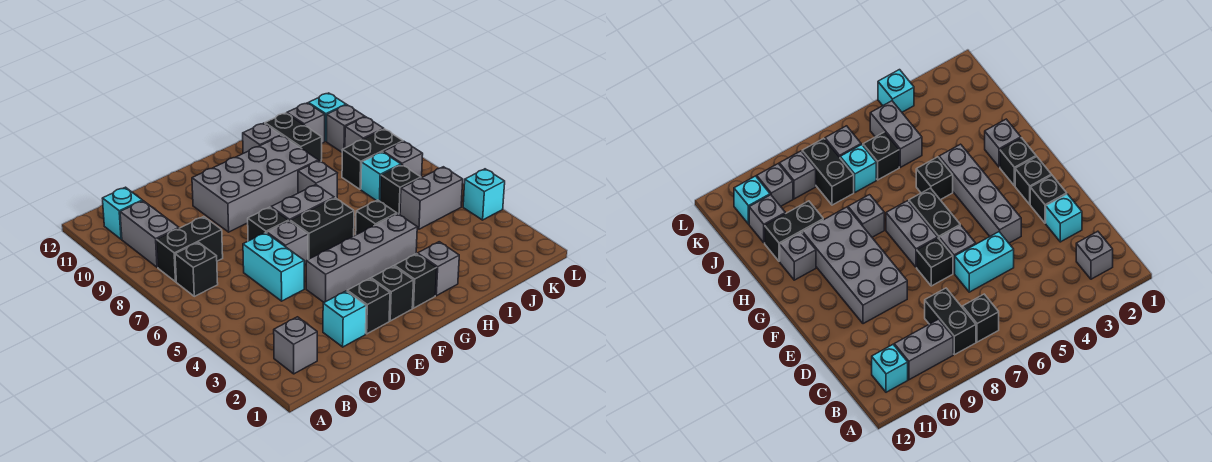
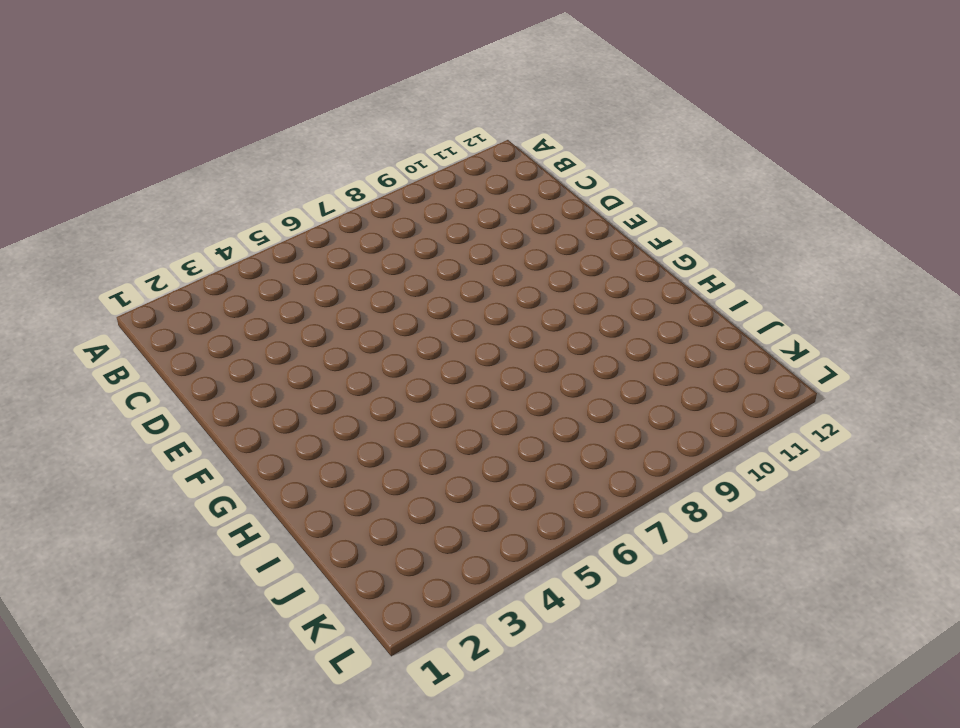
none -> grey 1x1 brick [274,317,317,374]
none -> black 1x1 brick [175,242,218,296]
none -> black 1x2 brick [157,217,223,282]
none -> grey 1x2 brick [120,201,179,267]

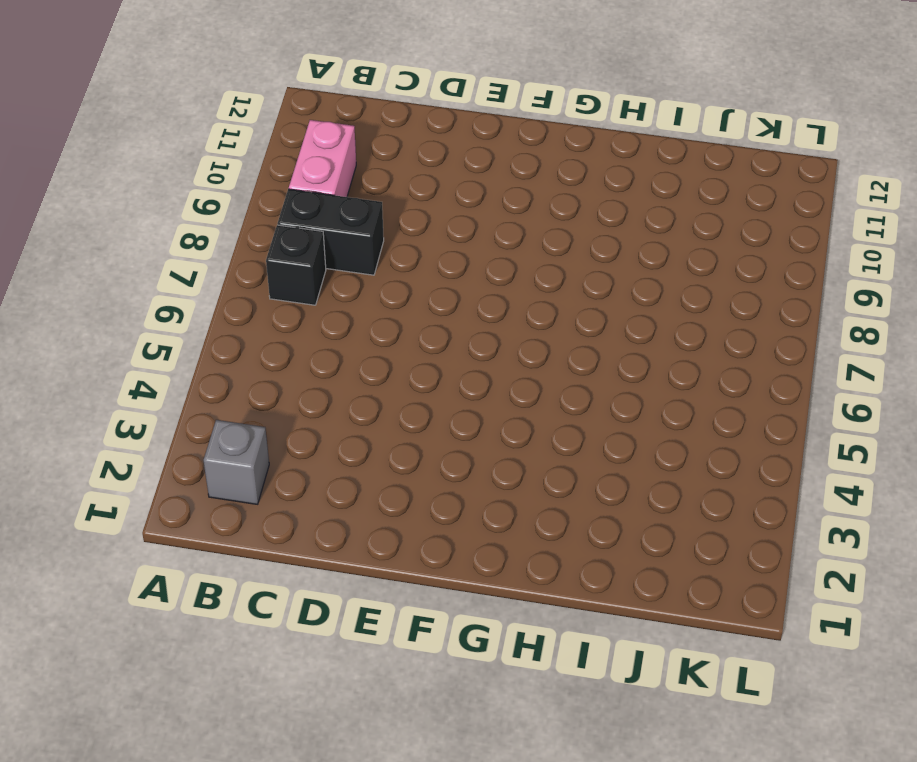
pink 1x2 brick [289,120,356,197] -> grey 1x2 brick [120,201,179,267]
none -> cyan 1x1 brick [102,187,142,239]
none -> cyan 1x1 brick [323,291,366,347]
none -> cyan 1x2 brick [243,233,304,301]
none -> black 1x1 brick [347,278,390,334]

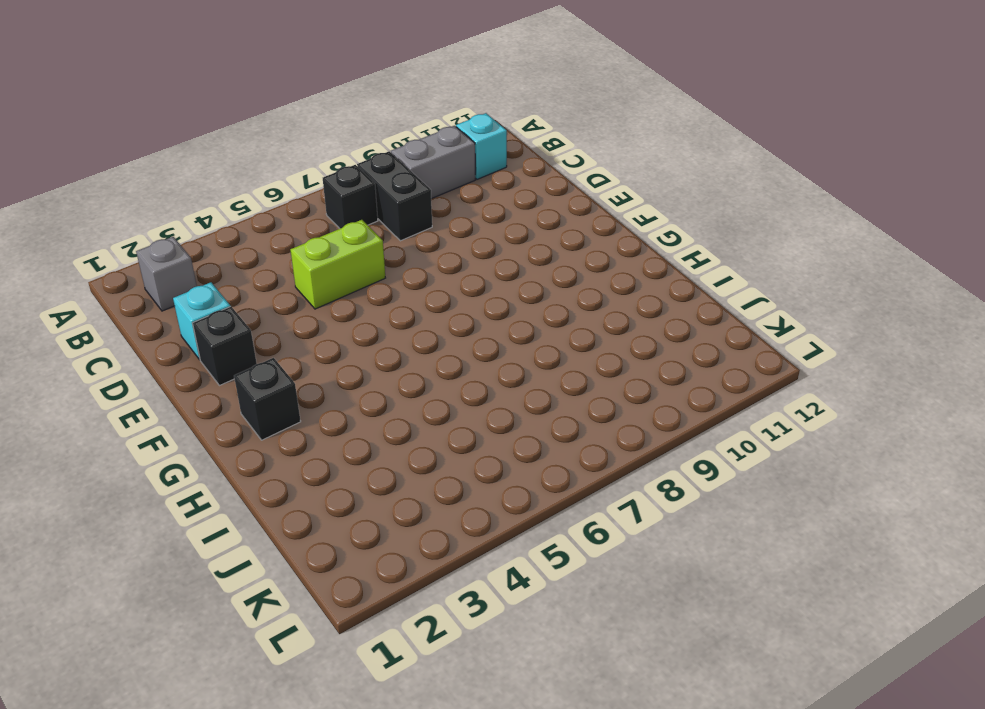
lime 1x2 brick [291,220,385,309] -> cyan 1x2 brick [243,233,304,301]
none -> grey 1x4 brick [306,214,417,302]
none -> grey 1x1 brick [267,221,308,265]
none -> black 1x1 brick [248,207,288,241]
none -> grey 2x4 brick [192,136,318,232]

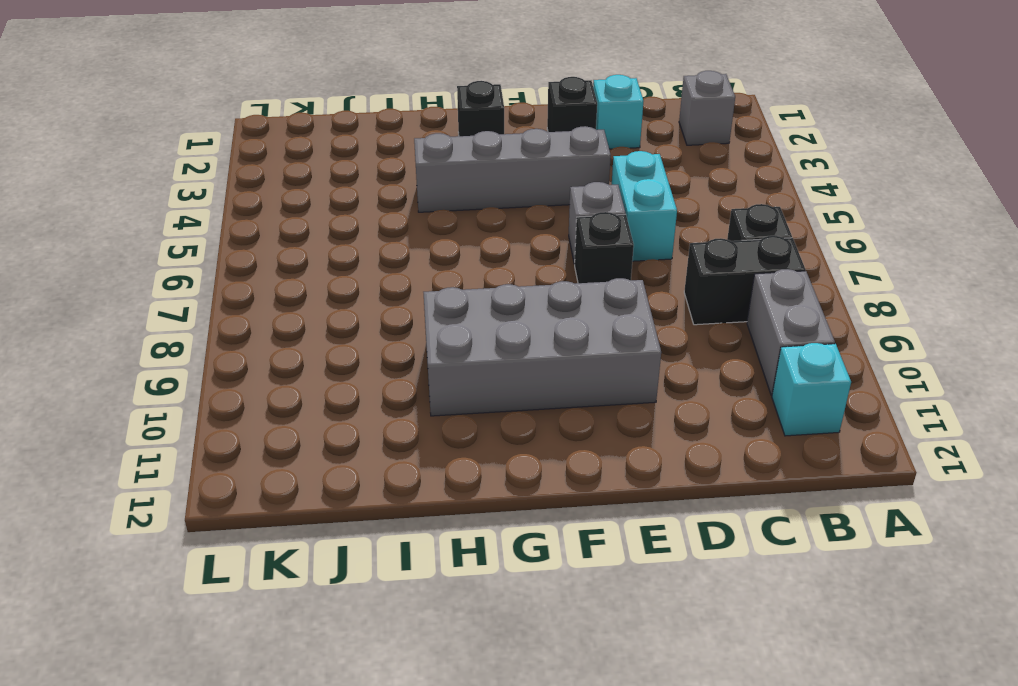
none -> black 1x1 brick [371,266,414,321]
none -> black 1x2 brick [290,198,354,259]
none -> grey 1x2 brick [271,185,334,221]
none -> grey 1x1 brick [418,242,459,296]

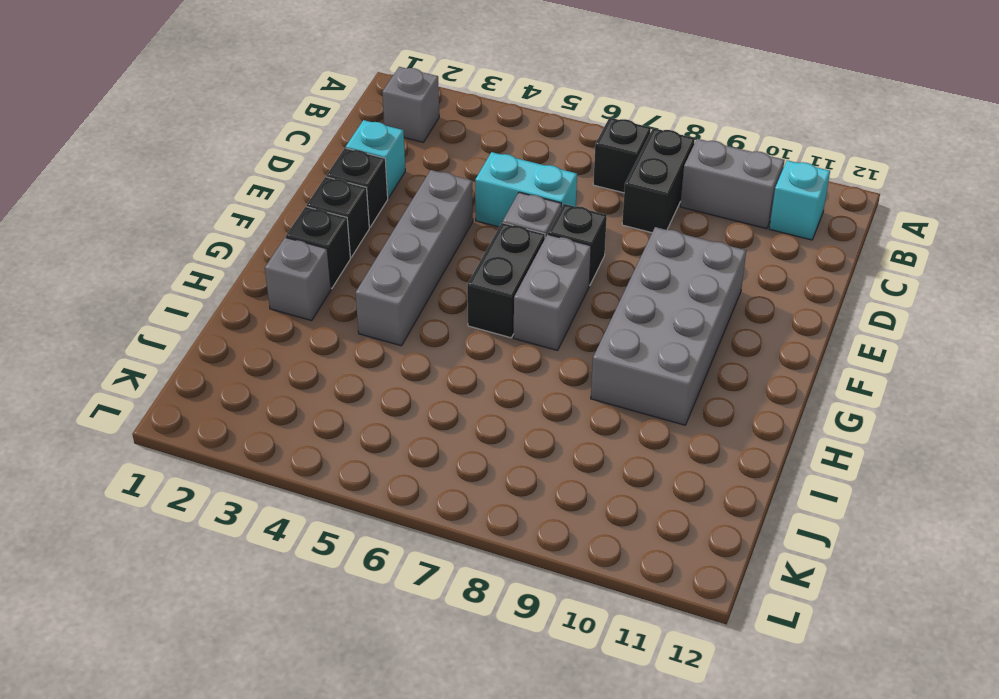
none -> black 1x1 brick [356,200,397,235]
none -> grey 1x1 brick [298,161,337,199]
none -> grey 1x1 brick [243,123,281,153]
none -> black 1x2 brick [265,113,322,161]

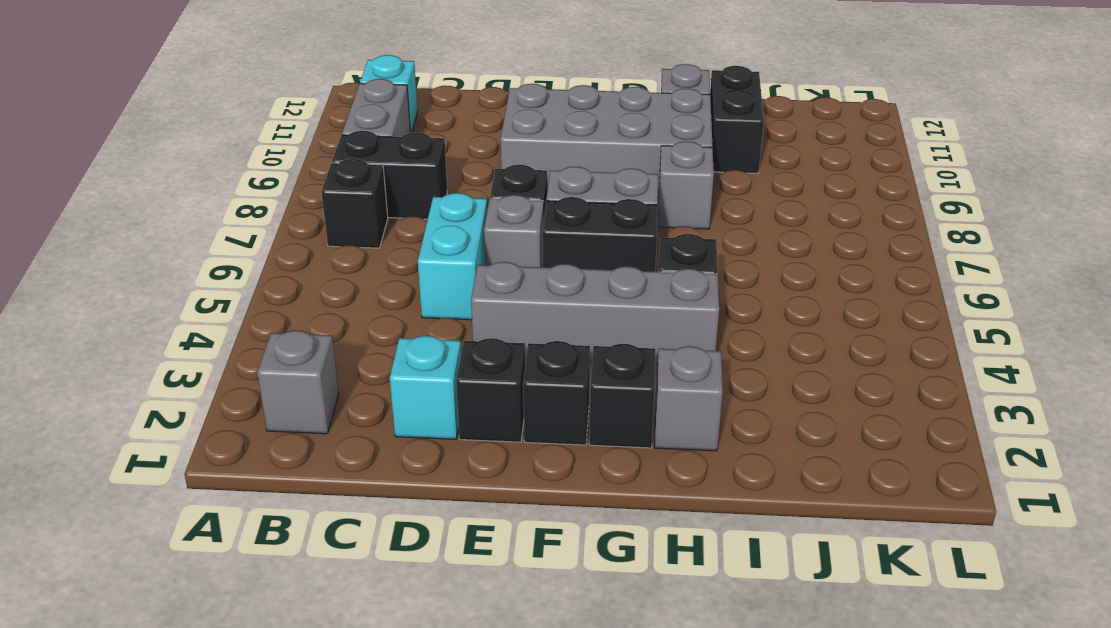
none -> grey 1x2 brick [400,167,463,229]
none -> black 1x1 brick [380,165,421,215]
none -> cyan 1x1 brick [361,152,401,201]
none -> black 1x2 brick [342,129,403,189]

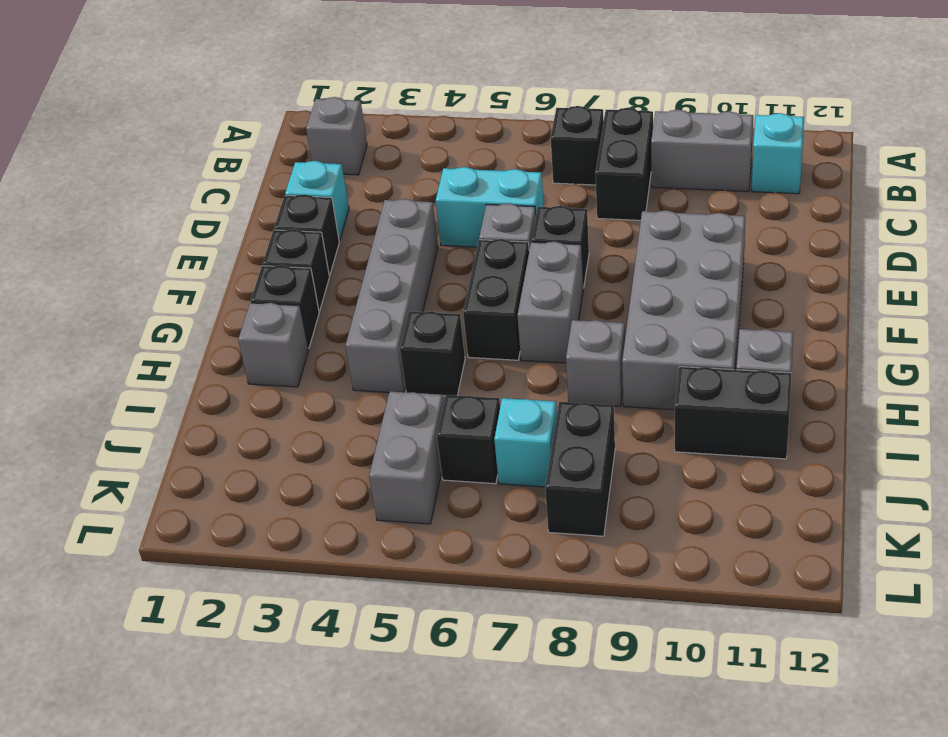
none -> grey 1x1 brick [287,103,325,143]
none -> grey 1x1 brick [383,141,423,178]
none -> grey 1x1 brick [345,117,384,148]
none -> grey 1x1 brick [327,105,365,152]

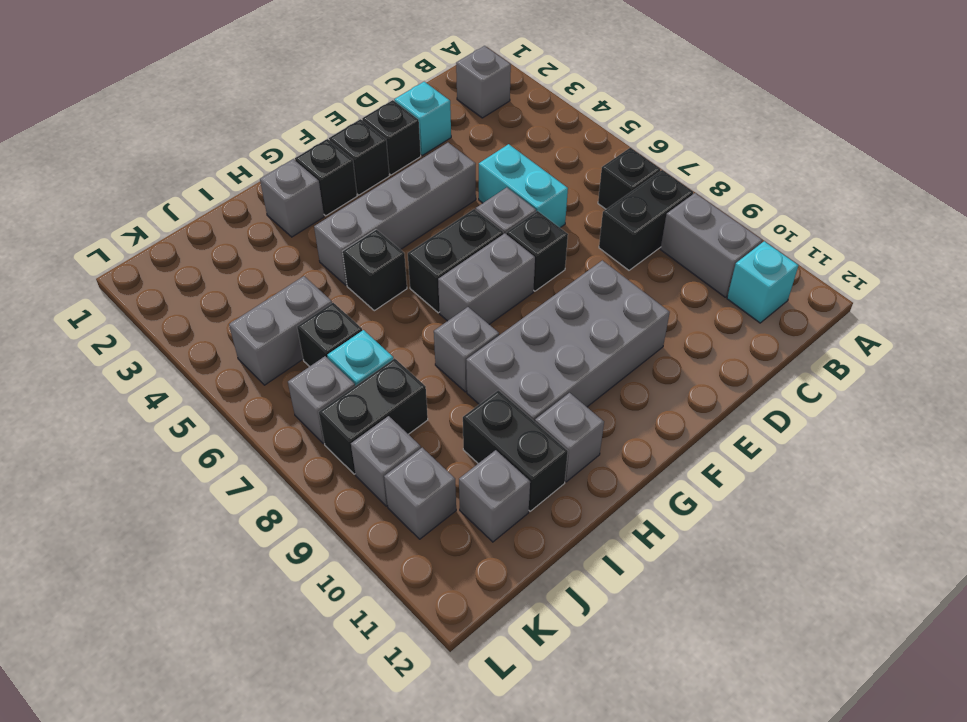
none -> cyan 1x1 brick [308,93,346,141]
none -> cyan 1x1 brick [463,169,505,220]

